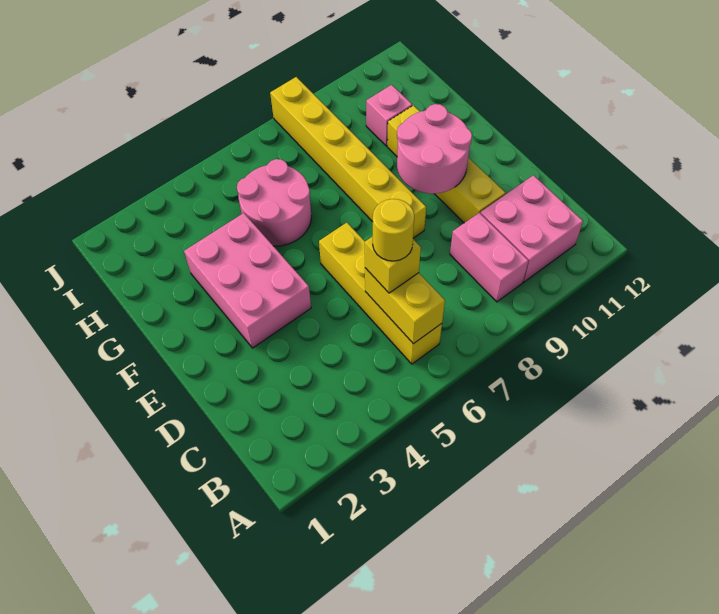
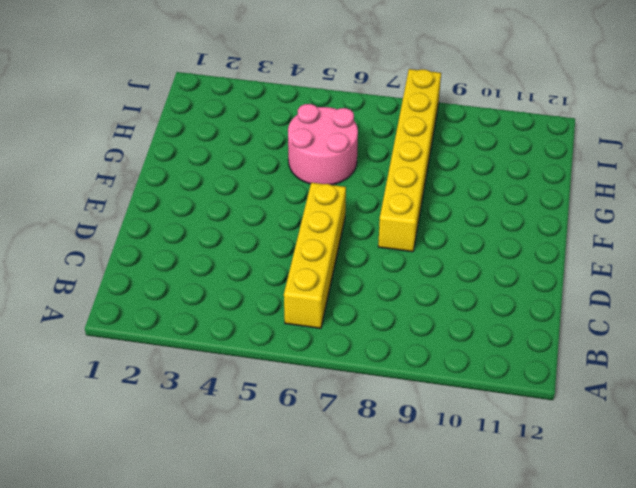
none -> pink 1x2 brick [450,213,529,302]
none -> pink 2x2 brick [480,175,583,282]
none -> yellow 1x4 brick [387,105,505,223]

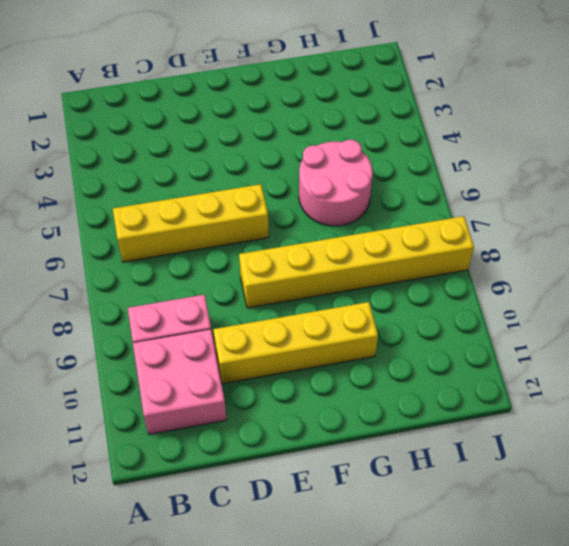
none -> pink 2x3 brick [184,213,311,348]
none -> pink 1x1 brick [366,85,412,146]
none -> yellow 1x2 brick [365,268,445,344]

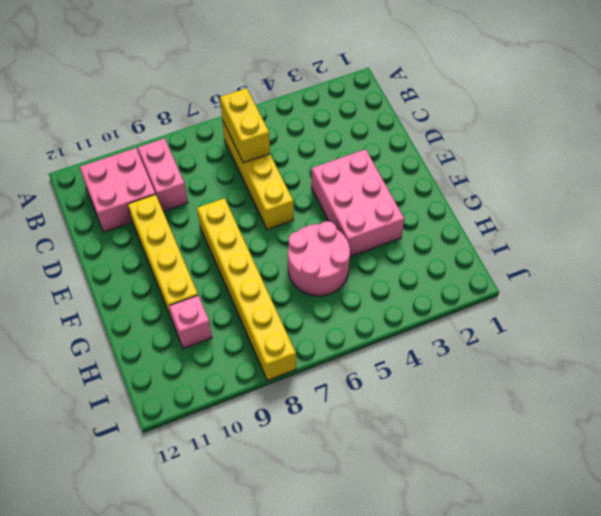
none -> pink 2x2 round brick [397,104,472,194]
none -> yellow 1x1 brick [365,236,421,293]
none -> yellow 1x1 round brick [373,199,414,261]

